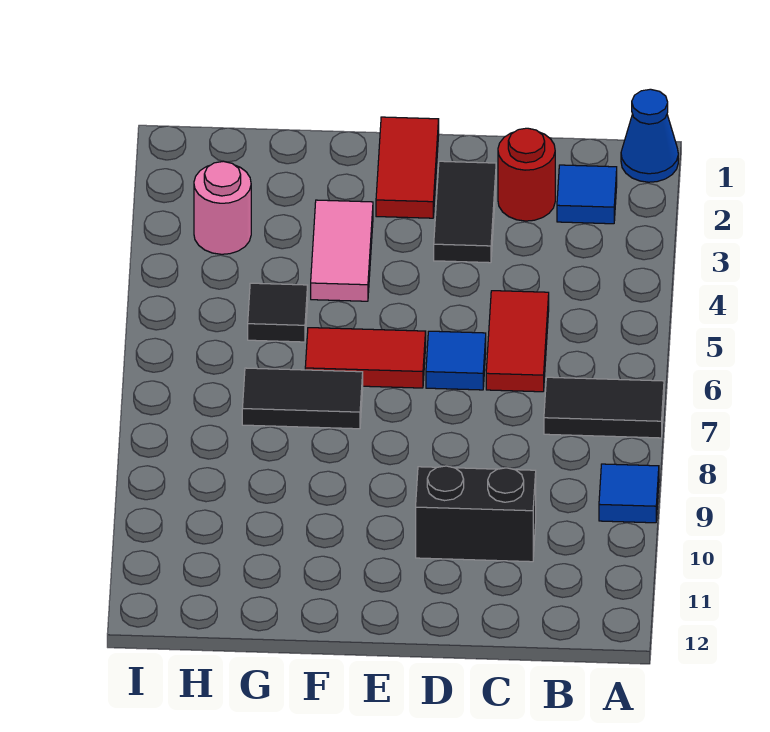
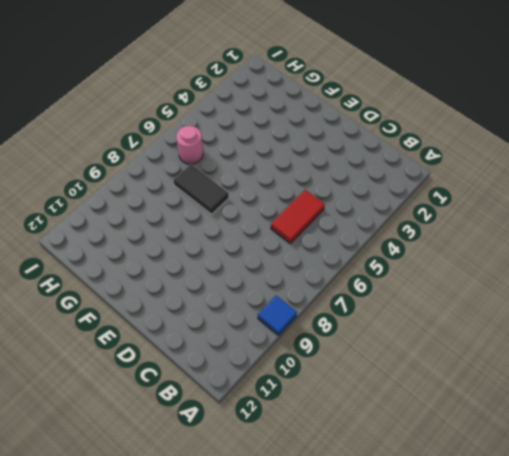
pink 1x1 round brick [176,126,203,164] -> pink 1x1 round brick moved to [194,161,251,254]
none -> blue 1x1 cone [621,89,678,182]
none -> black 1x2 tile [544,377,664,438]
none -> blue 1x1 tile [557,165,617,224]

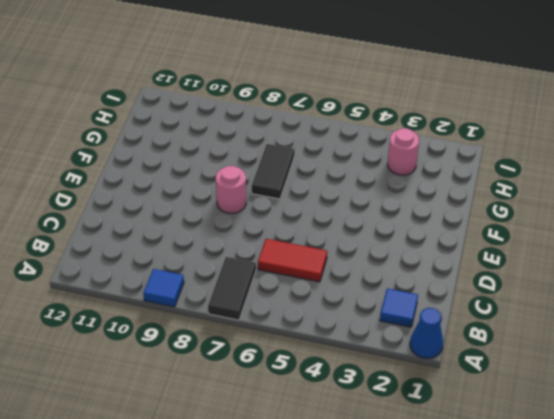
pink 1x1 round brick [216,166,246,214] -> none
none -> red 1x1 round brick [498,128,555,221]
none -> black 1x2 brick [416,466,536,562]
none -> black 1x2 tile [434,161,496,263]

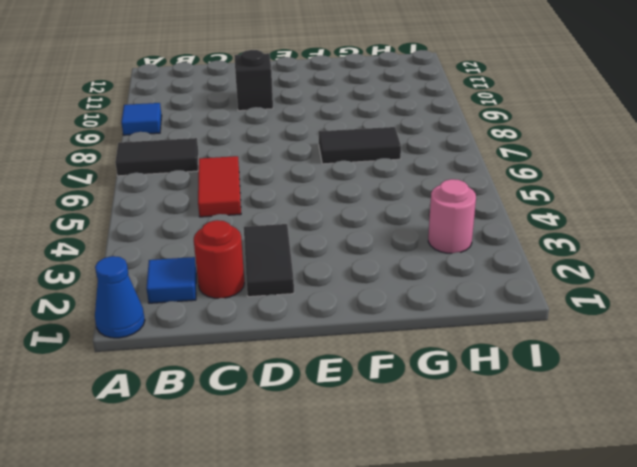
black 1x1 brick [235,50,273,111] -> black 1x2 brick [416,466,536,562]
none -> blue 1x1 tile [426,331,486,390]
none -> red 1x2 tile [376,117,439,218]
none -> red 1x2 tile [305,328,426,388]

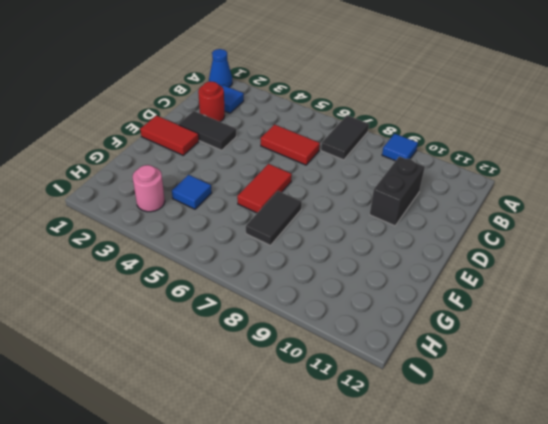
blue 1x1 tile [172,175,212,209] -> blue 1x1 tile moved to [426,331,486,390]
none -> pink 1x2 tile [311,200,373,301]
none -> black 1x1 tile [248,283,308,342]

